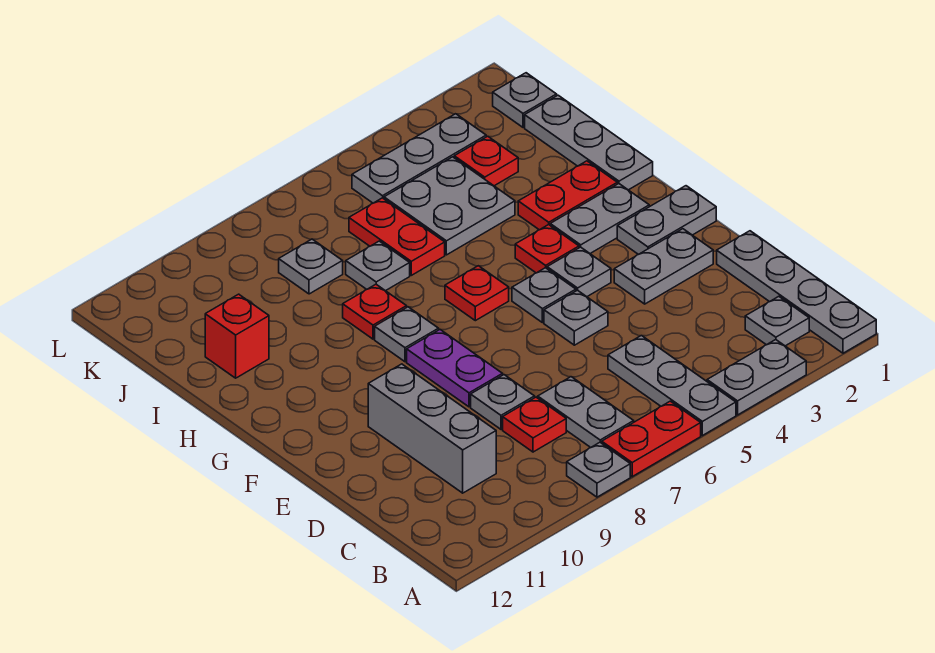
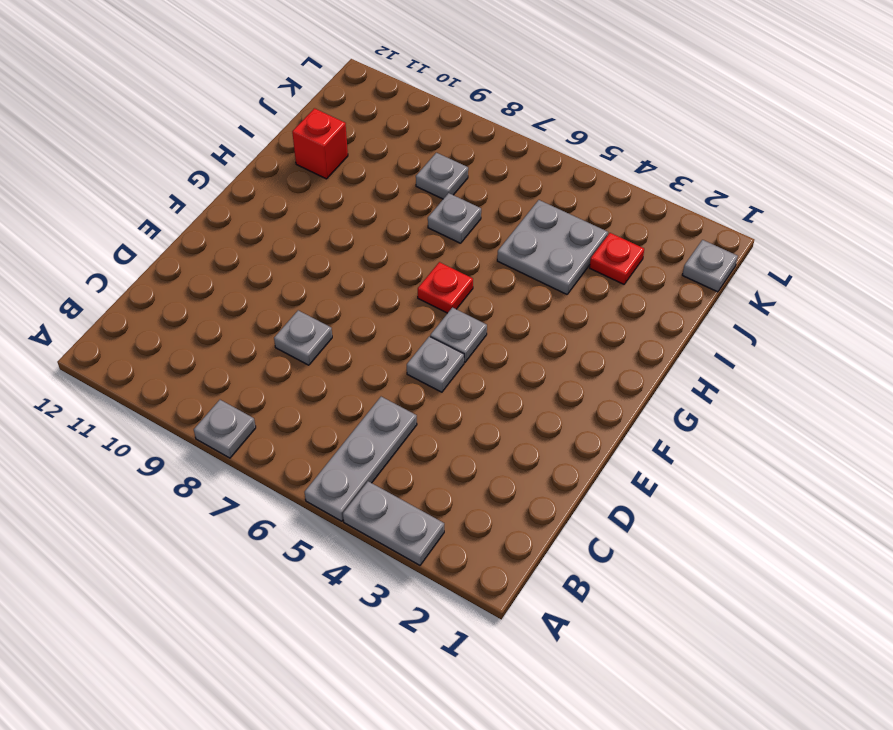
none -> grey 1x4 plate [717,231,876,353]
none -> red 1x2 plate [602,401,701,477]
none -> grey 1x1 plate [745,296,809,346]
none -> grey 1x2 plate [538,377,634,448]

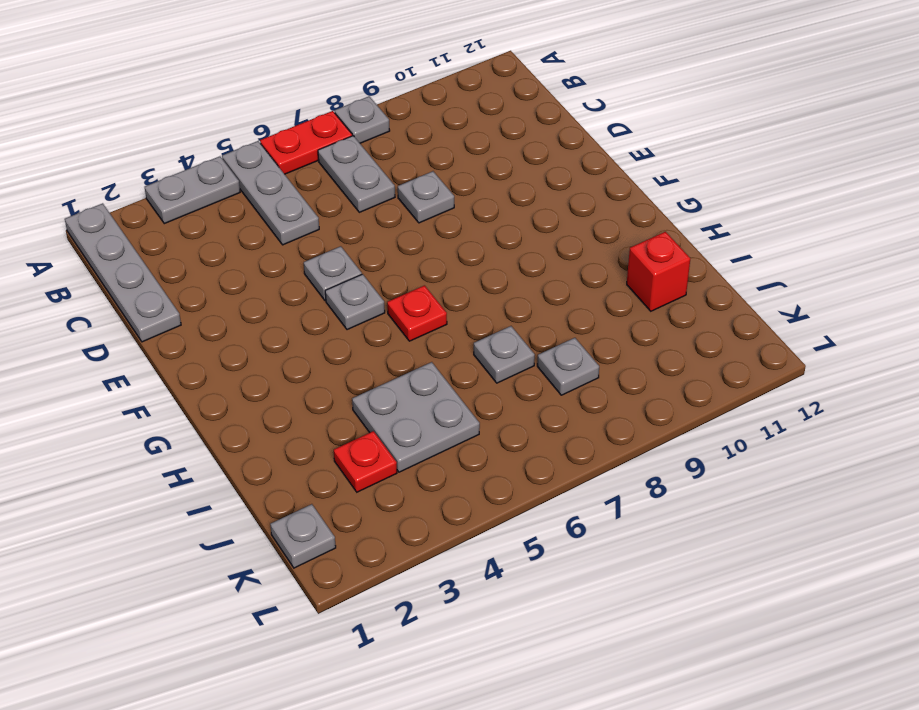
none -> grey 1x1 plate [745,296,809,346]
none -> red 1x1 plate [503,397,566,452]
none -> grey 1x3 brick [368,364,496,493]
none -> grey 1x2 plate [614,229,713,304]

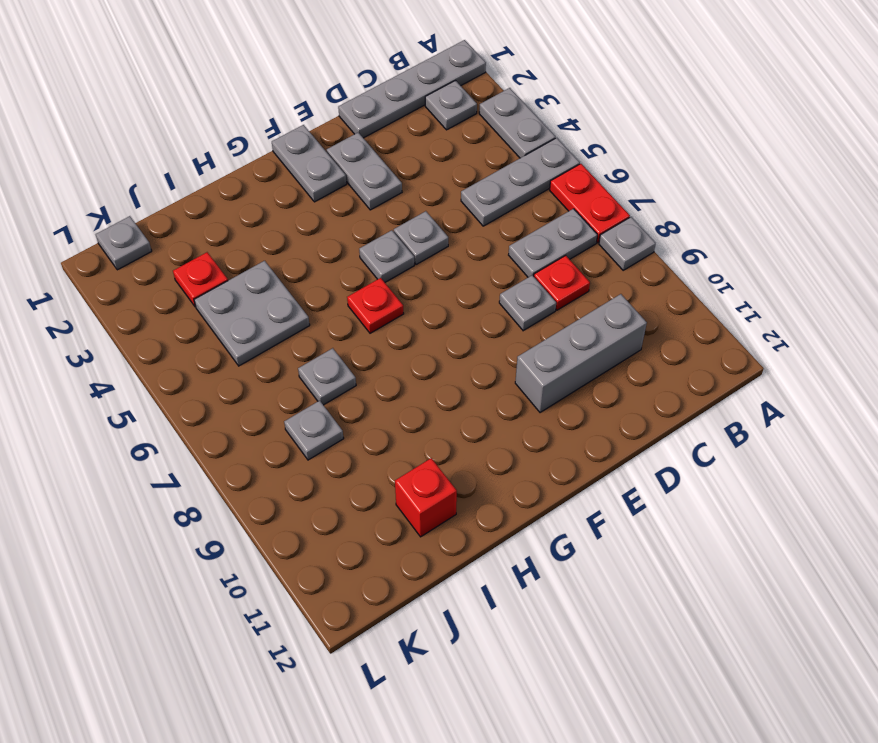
none -> purple 1x2 plate [407,330,503,407]
none -> grey 1x1 plate [547,247,611,297]
none -> grey 1x2 plate [550,184,650,253]
none -> red 1x1 plate [515,225,579,273]

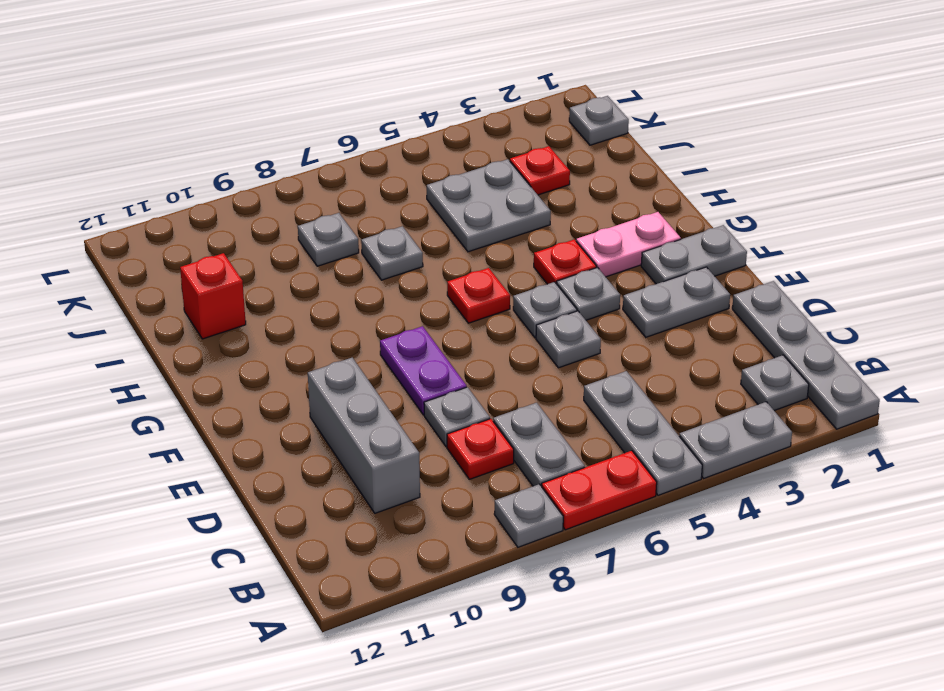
pink 1x2 plate [576,212,681,277] -> grey 1x2 plate [550,184,650,253]
none -> grey 1x1 plate [375,307,439,362]
none -> grey 1x3 plate [525,95,653,190]
none -> red 1x2 plate [518,161,617,230]
none -> red 1x1 plate [343,284,407,339]

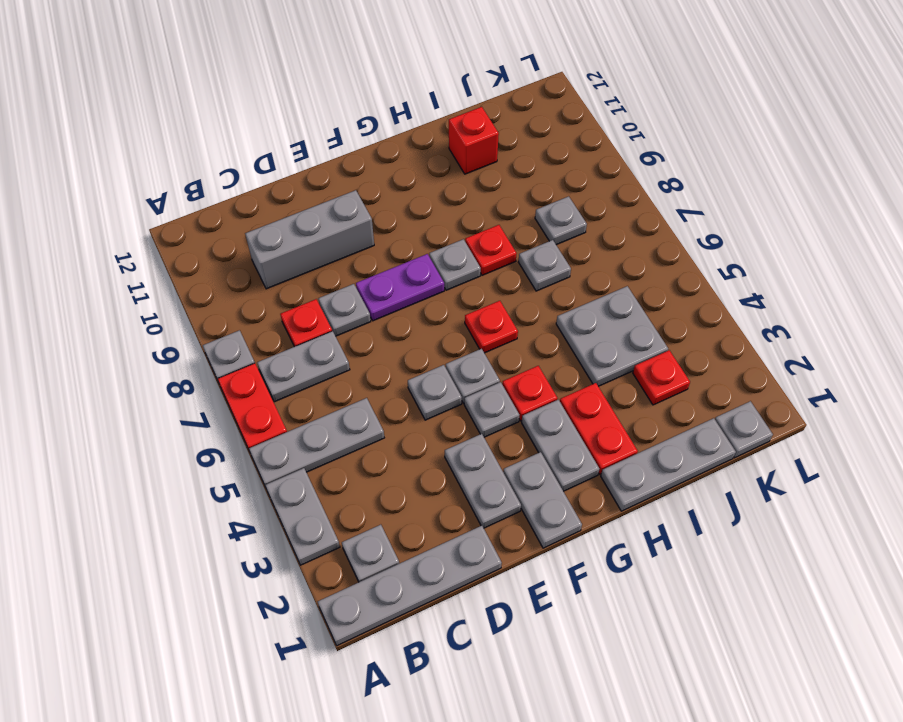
none -> red 1x2 plate [349,198,445,275]
none -> grey 1x3 plate [352,114,486,203]

